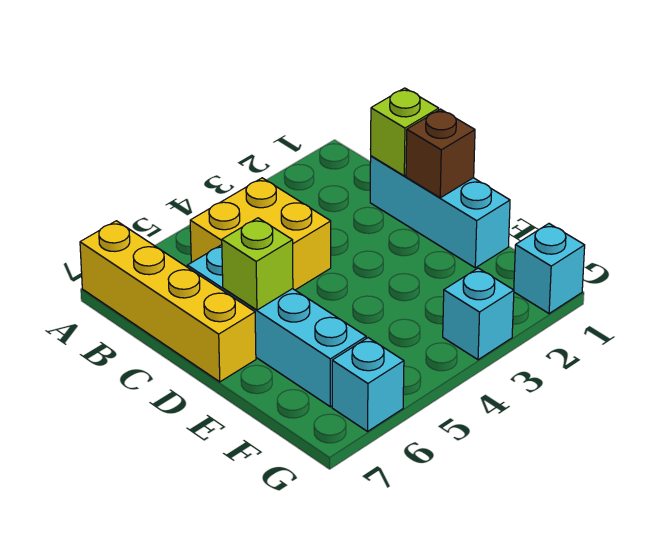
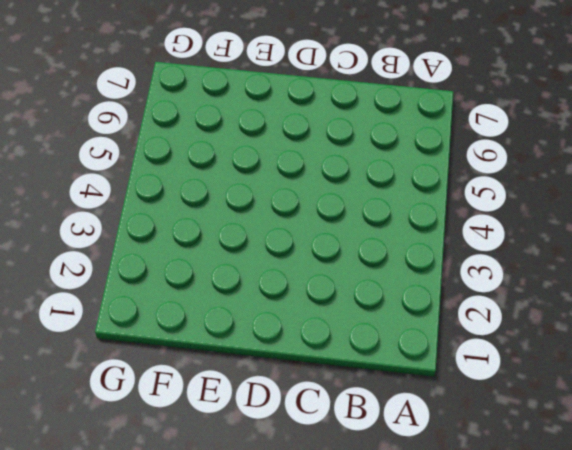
none -> yellow 1x4 brick [80,221,256,382]
none -> yellow 2x2 brick [190,178,331,290]

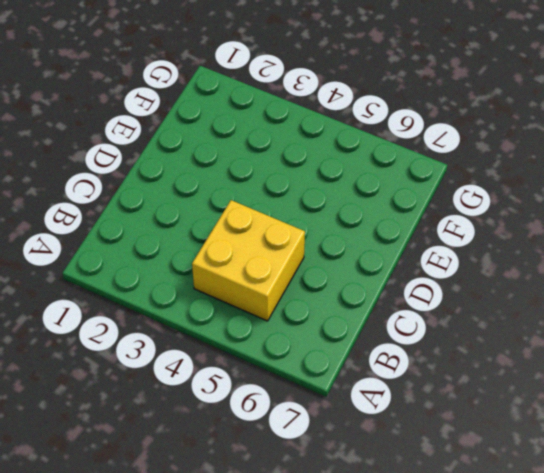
none -> yellow 1x4 brick [80,221,256,382]
none -> cyan 1x3 brick [370,156,510,268]

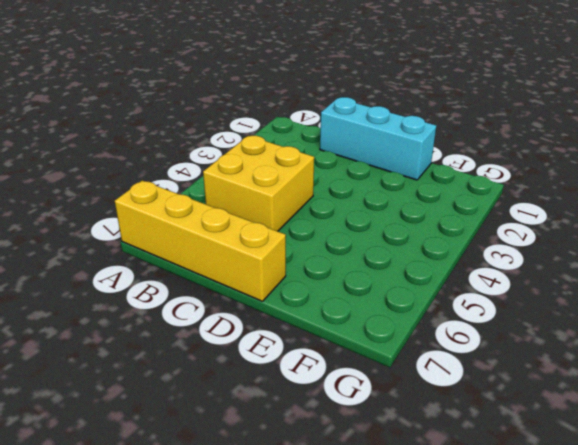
none -> cyan 1x4 brick [187,245,366,407]
none -> cyan 1x1 brick [514,224,585,314]

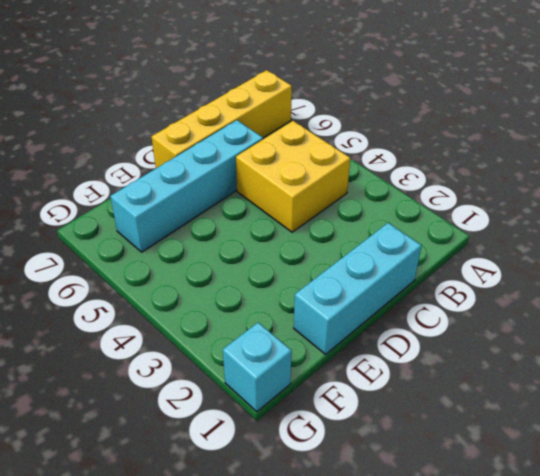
none -> cyan 1x1 brick [443,268,514,360]
none -> cyan 1x1 brick [332,338,404,431]

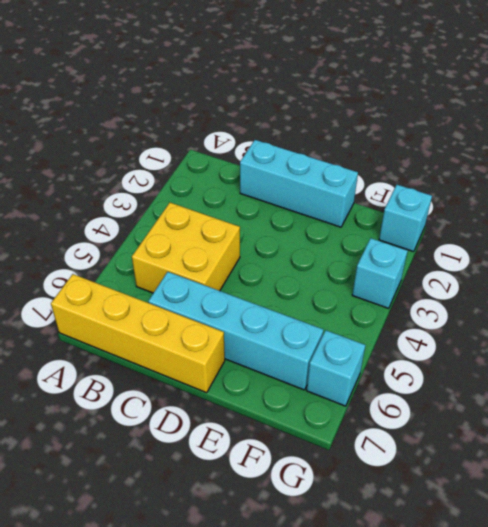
none -> lime 1x1 brick [371,88,439,176]
none -> brown 1x1 brick [406,109,475,198]

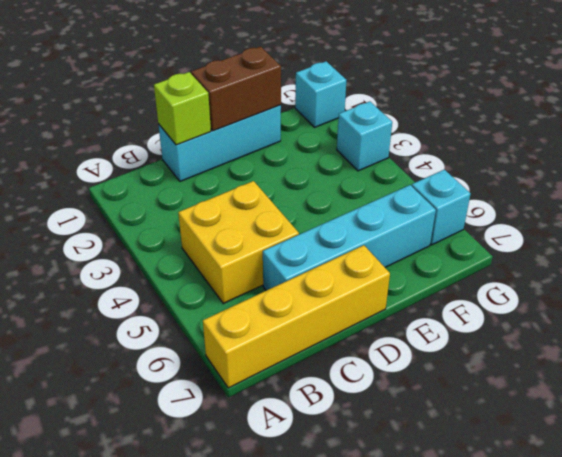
brown 1x2 brick [191,47,281,131] -> brown 1x1 brick [406,109,475,198]
none -> lime 1x1 brick [222,218,293,310]

